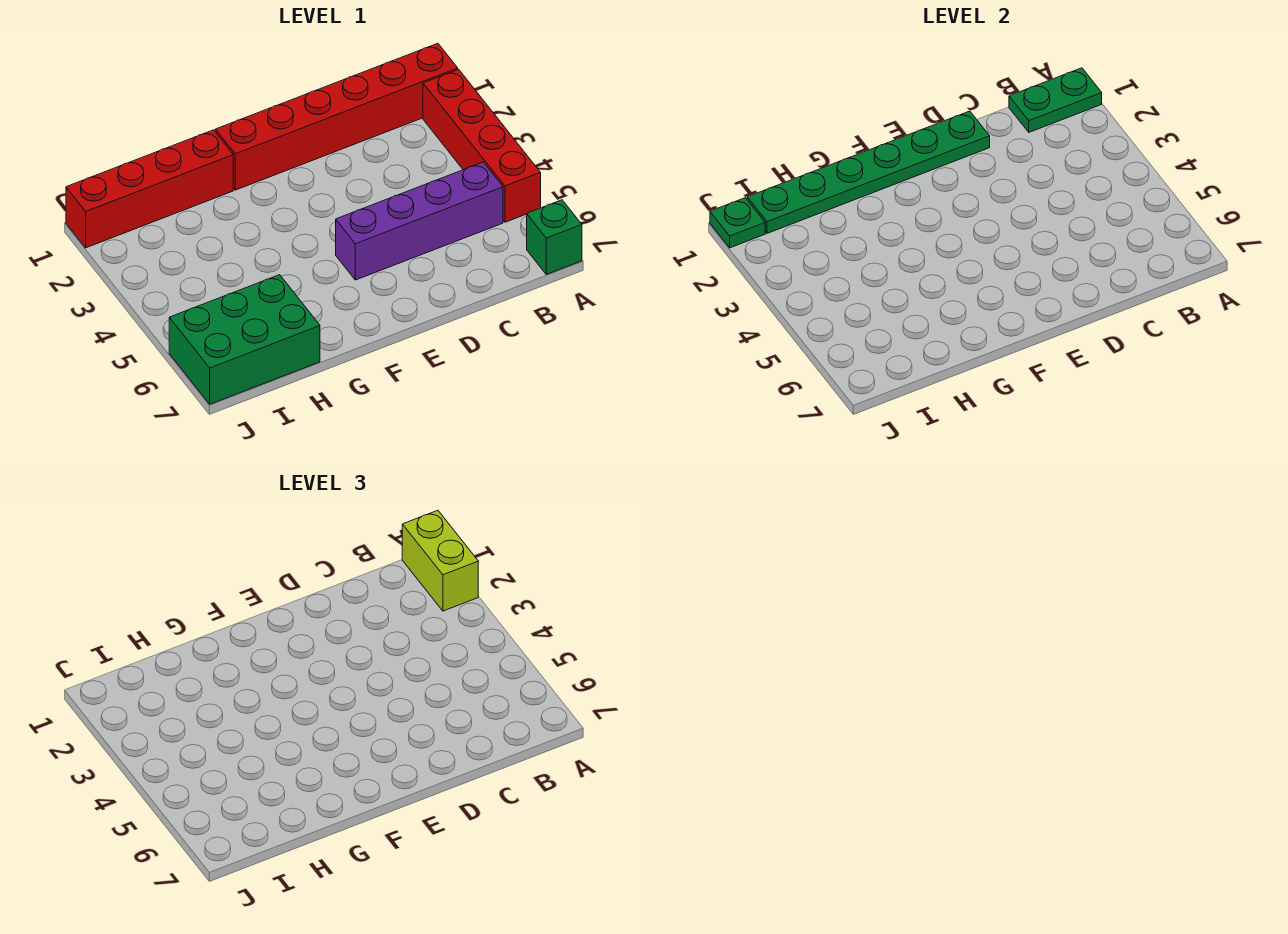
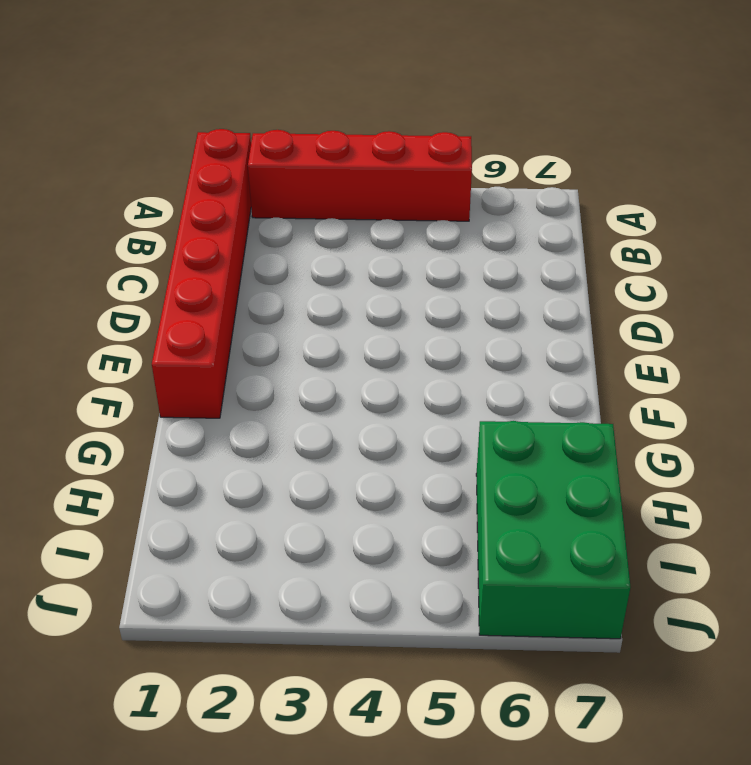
none -> green 1x1 brick [527,200,582,274]
none -> purple 1x4 brick [336,162,503,280]

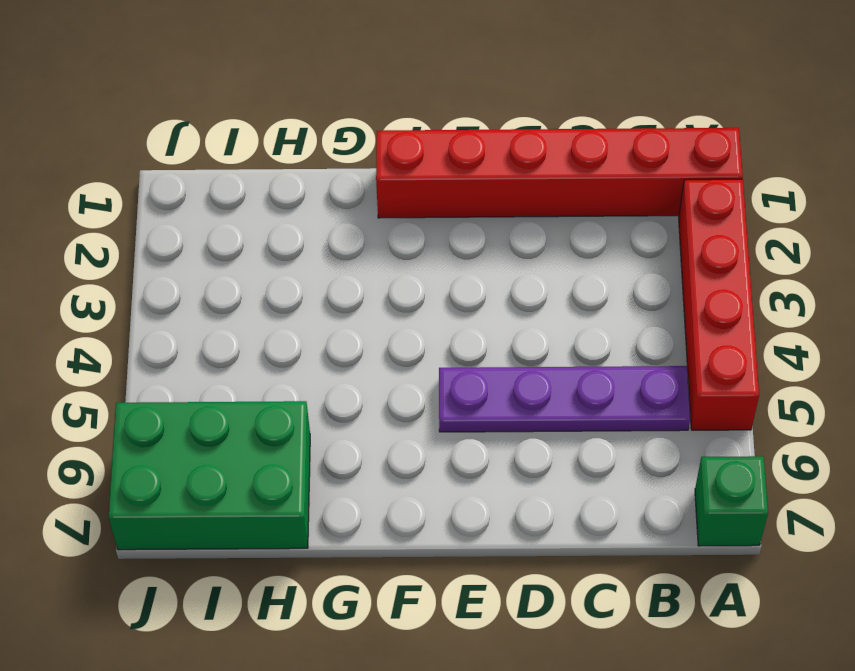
purple 1x4 plate [439,366,690,432] -> purple 1x4 brick [336,162,503,280]
none -> red 1x4 brick [66,130,233,248]
none -> green 1x2 plate [1009,68,1102,132]

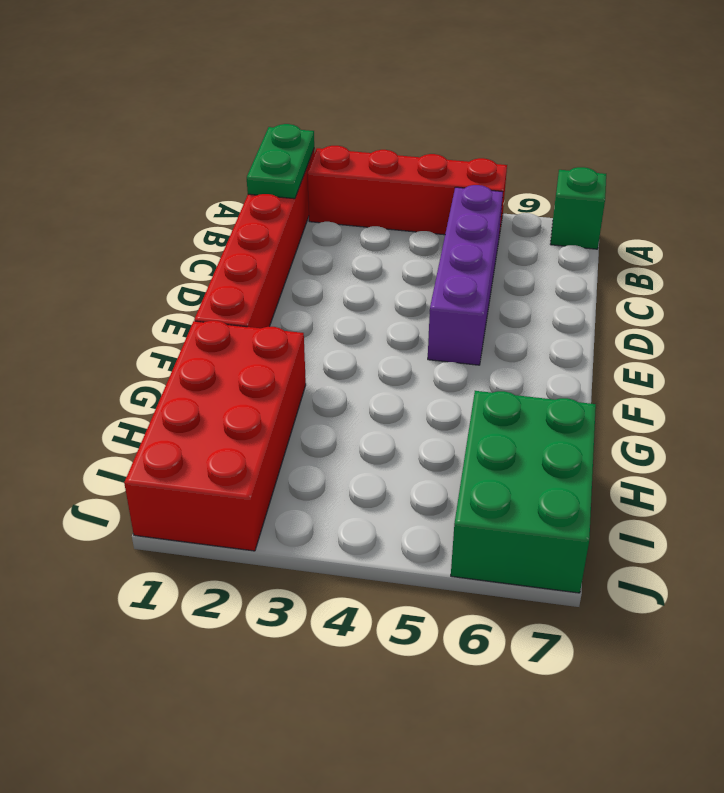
red 2x4 brick [124,321,306,551] -> red 1x4 brick [66,130,233,248]
none -> green 1x6 plate [747,111,990,233]
none -> green 1x1 plate [710,198,765,248]

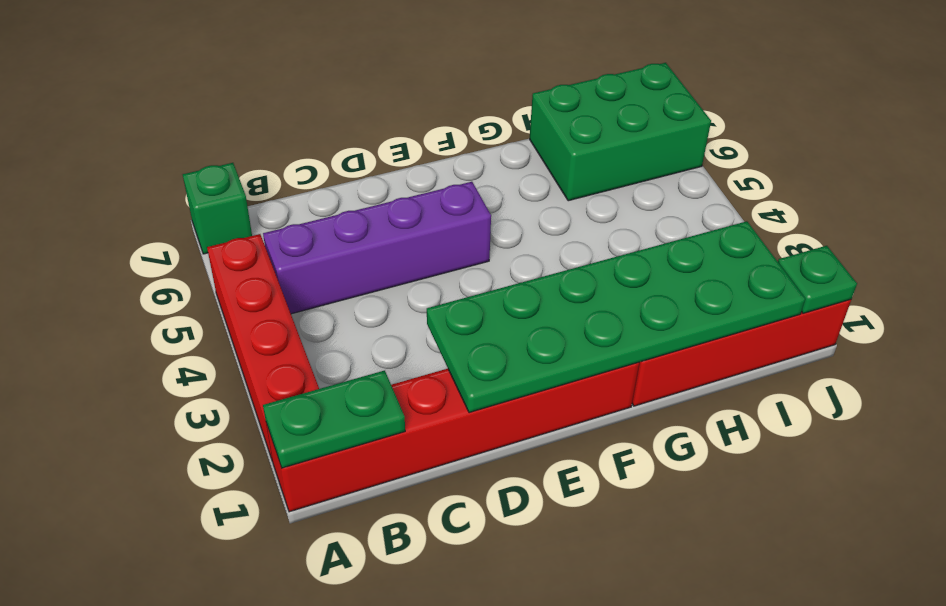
green 2x6 plate [427,221,805,413] -> green 1x6 plate [747,111,990,233]
none -> lime 1x2 brick [402,510,478,611]

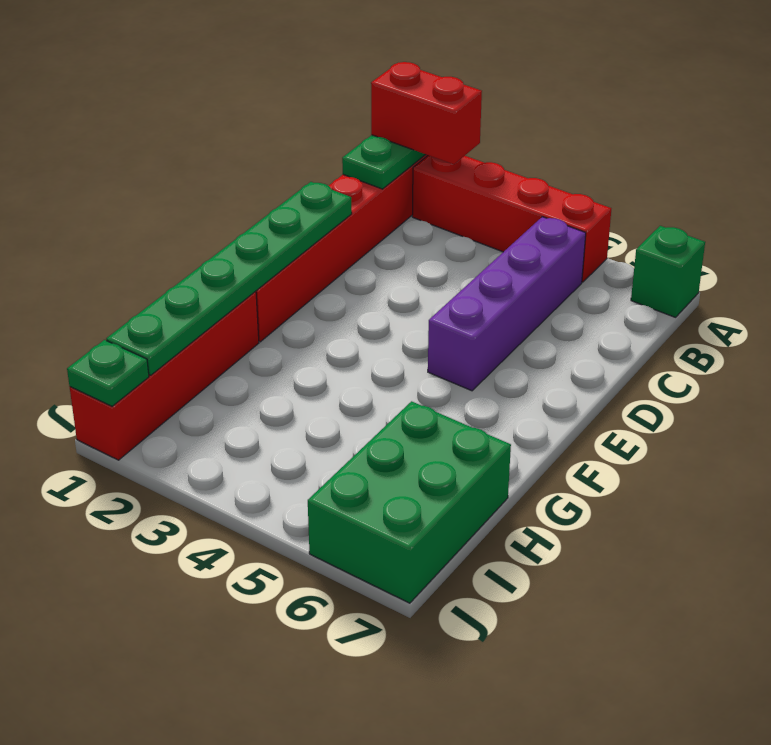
red 1x2 brick [371,62,482,164] -> lime 1x2 brick [402,510,478,611]

